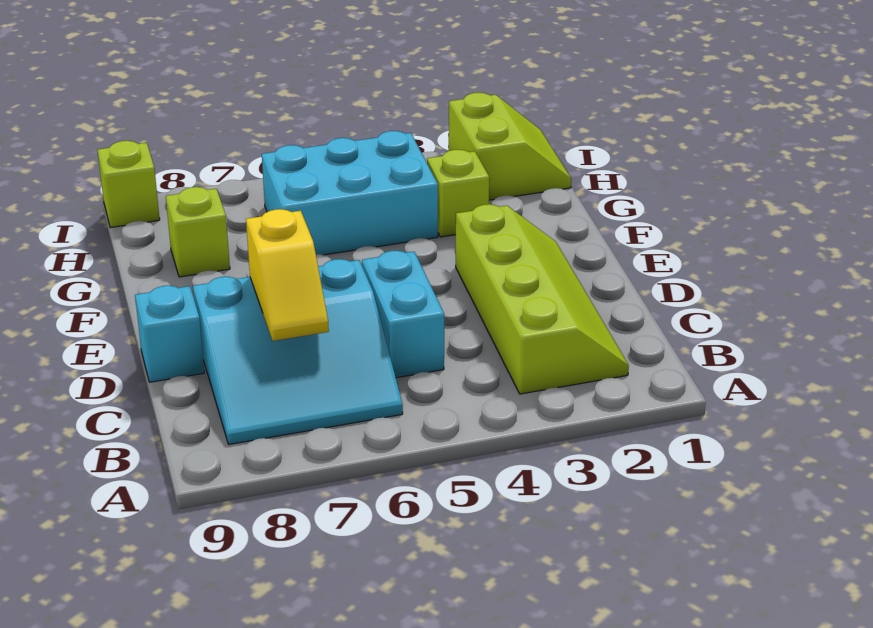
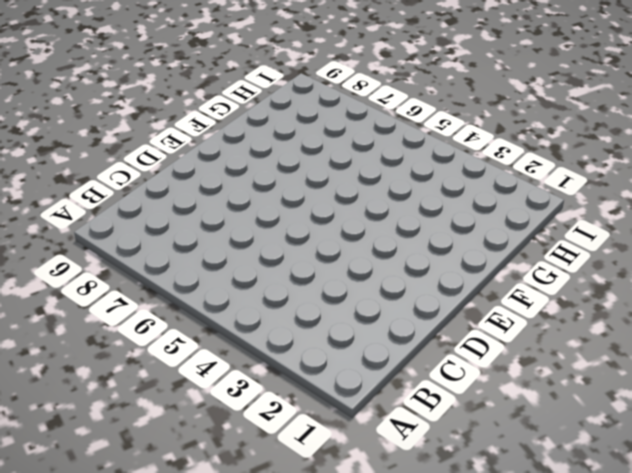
none -> lime 2x4 slope [456,204,629,394]
none -> cyan 3x3 slope [193,259,403,444]

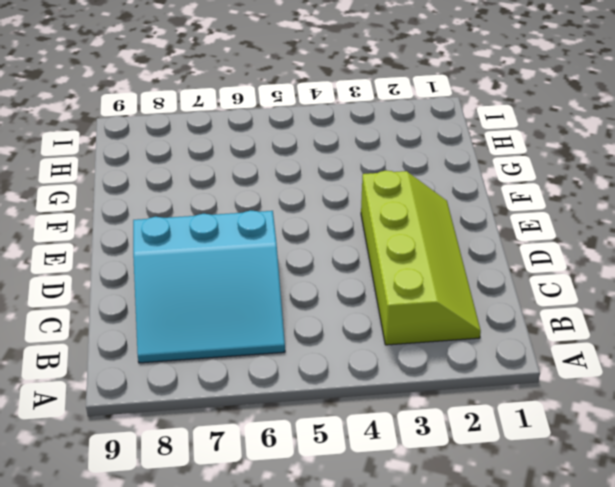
none -> cyan 1x2 brick [362,251,444,378]
none -> cyan 1x1 brick [135,286,204,382]

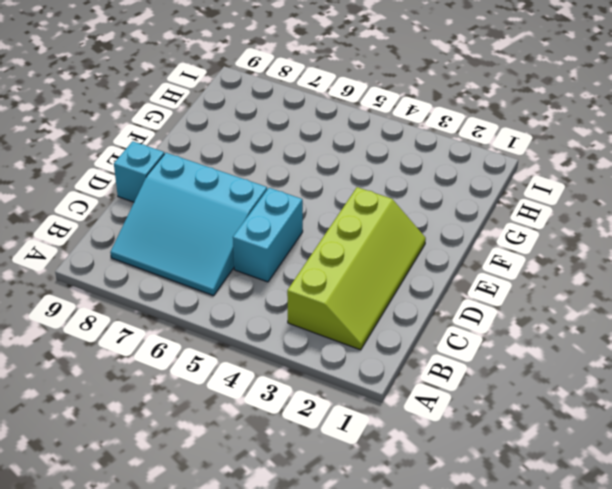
none -> lime 1x1 brick [427,150,489,237]
none -> cyan 2x3 brick [262,131,438,255]

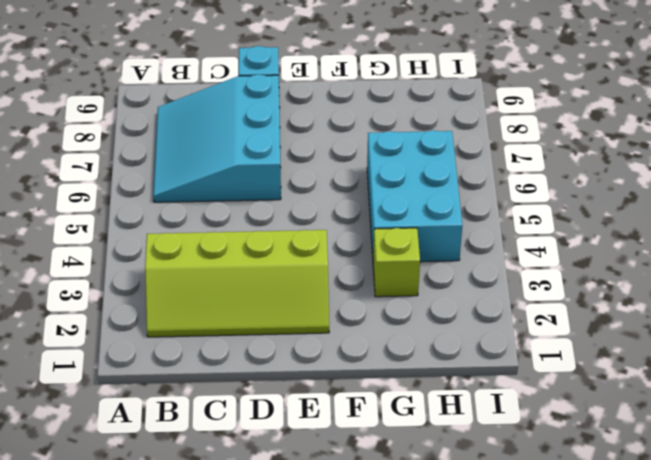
none -> cyan 1x2 brick [362,251,444,378]
none -> lime 1x1 brick [166,187,230,277]

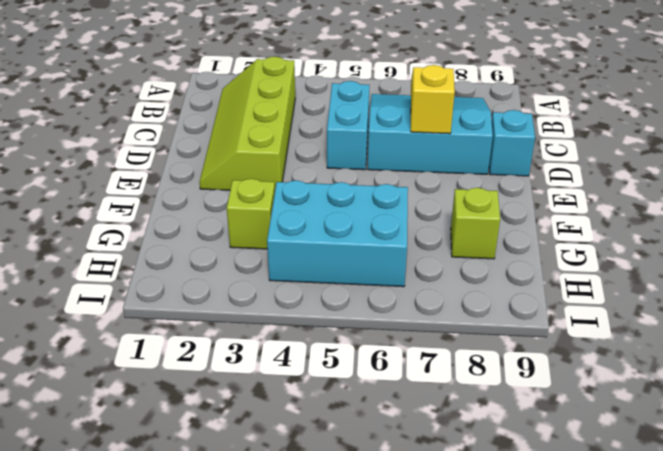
none -> lime 2x2 slope [449,93,571,200]
none -> lime 1x1 brick [98,141,160,228]

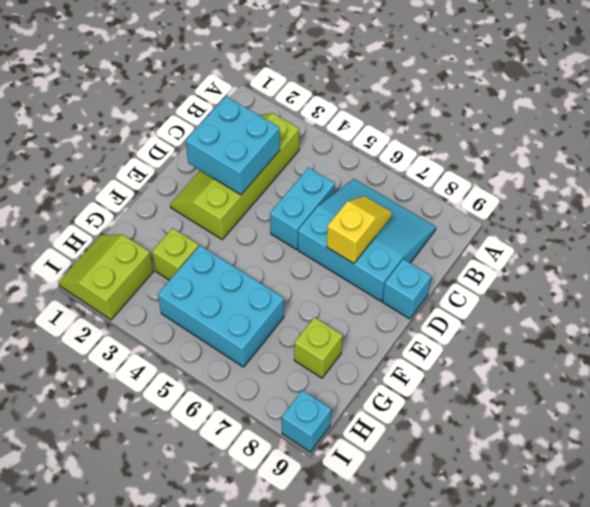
cyan 2x2 brick [185,96,280,195] -> none
cyan 1x1 brick [282,390,331,452] -> lime 1x1 brick [98,141,160,228]

